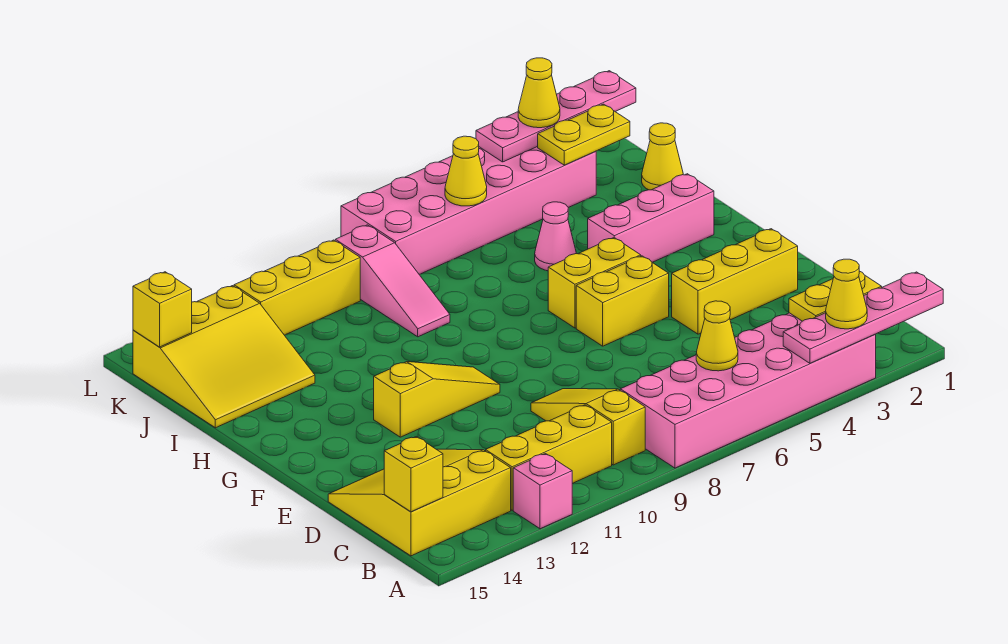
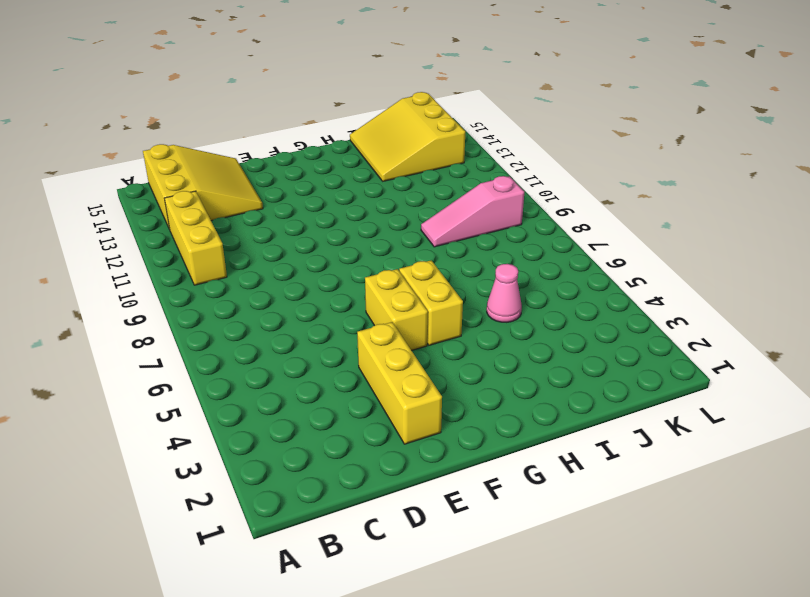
none -> pink 2x6 brick [620,313,876,468]
none -> pink 1x1 brick [513,454,572,529]
none -> yellow 1x3 slope [531,389,645,465]

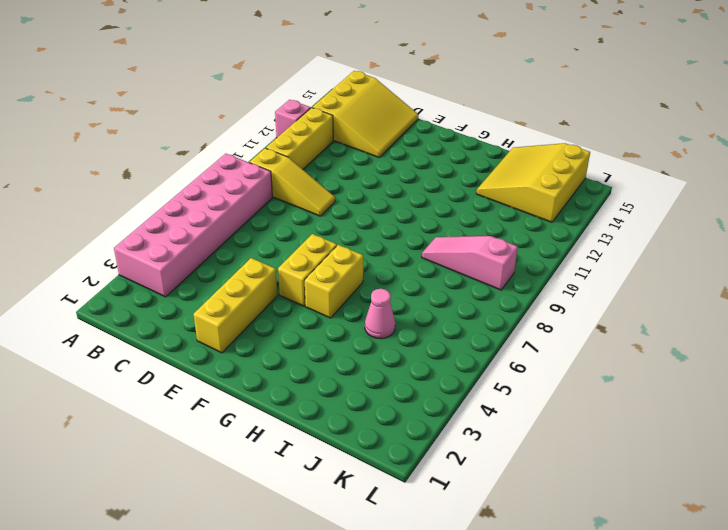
none -> yellow 1x3 slope [374,362,500,437]
none -> pink 1x3 brick [588,174,714,262]
none -> yellow 1x1 cone [642,123,683,190]

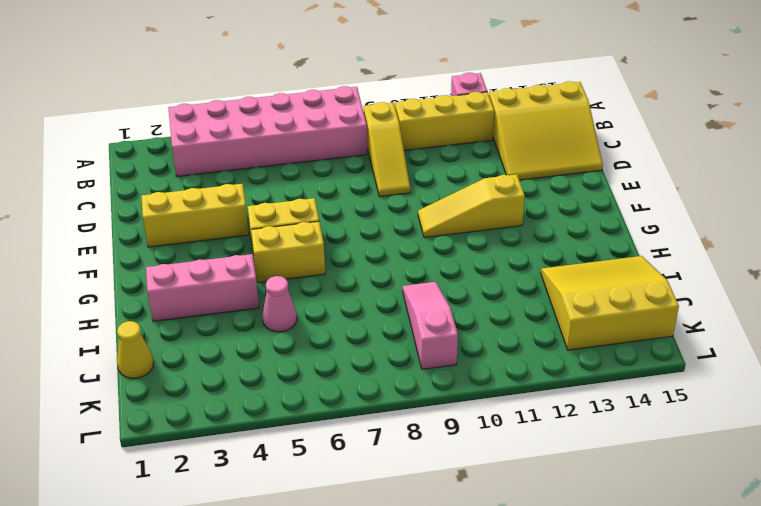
none -> pink 2x6 brick [341,147,596,274]
none -> yellow 1x3 brick [234,240,360,335]
none -> pink 1x4 plate [783,272,943,363]

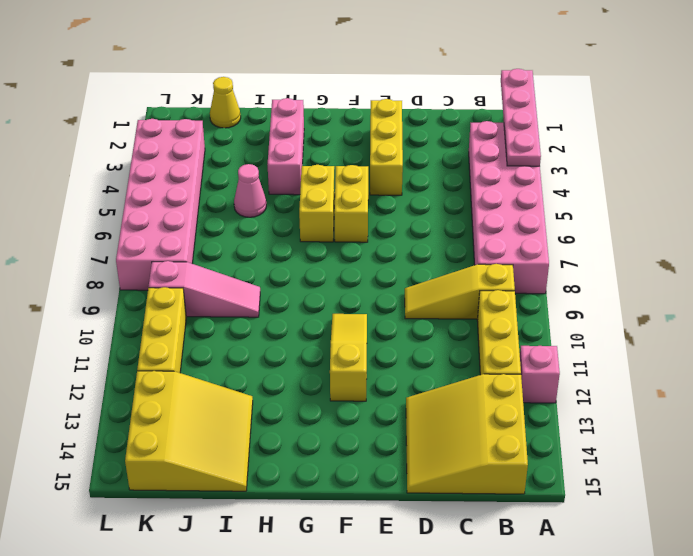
none -> yellow 1x2 plate [789,271,882,321]
none -> yellow 1x1 cone [696,301,738,371]
none -> yellow 1x1 brick [384,437,443,512]

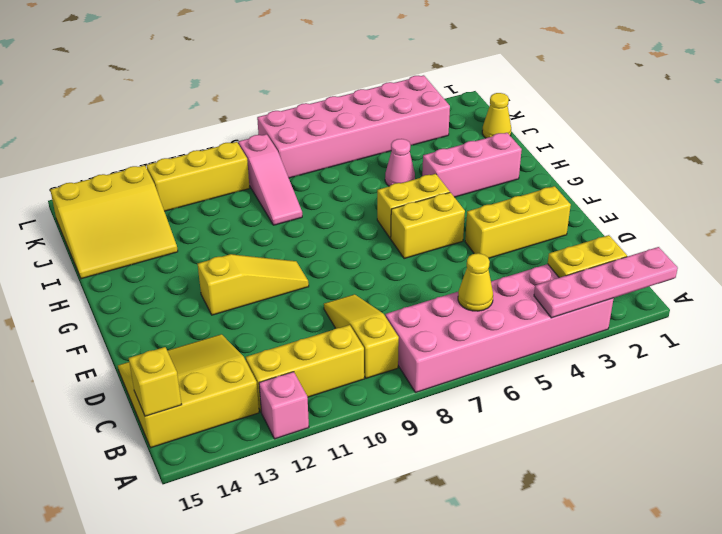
none -> yellow 1x2 plate [538,104,630,165]
none -> yellow 1x1 cone [445,136,487,206]
none -> yellow 1x1 brick [133,272,192,347]

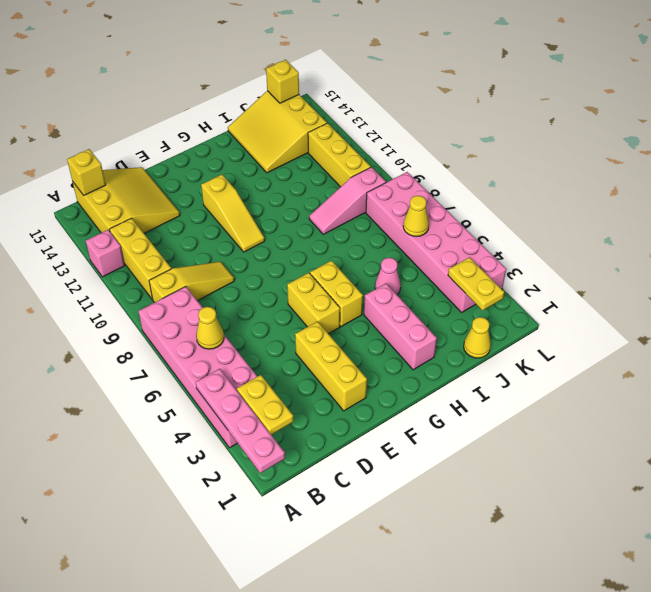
none -> pink 1x4 plate [476,71,636,162]
none -> yellow 1x1 cone [826,259,867,329]
none -> yellow 1x1 cone [518,58,560,128]

